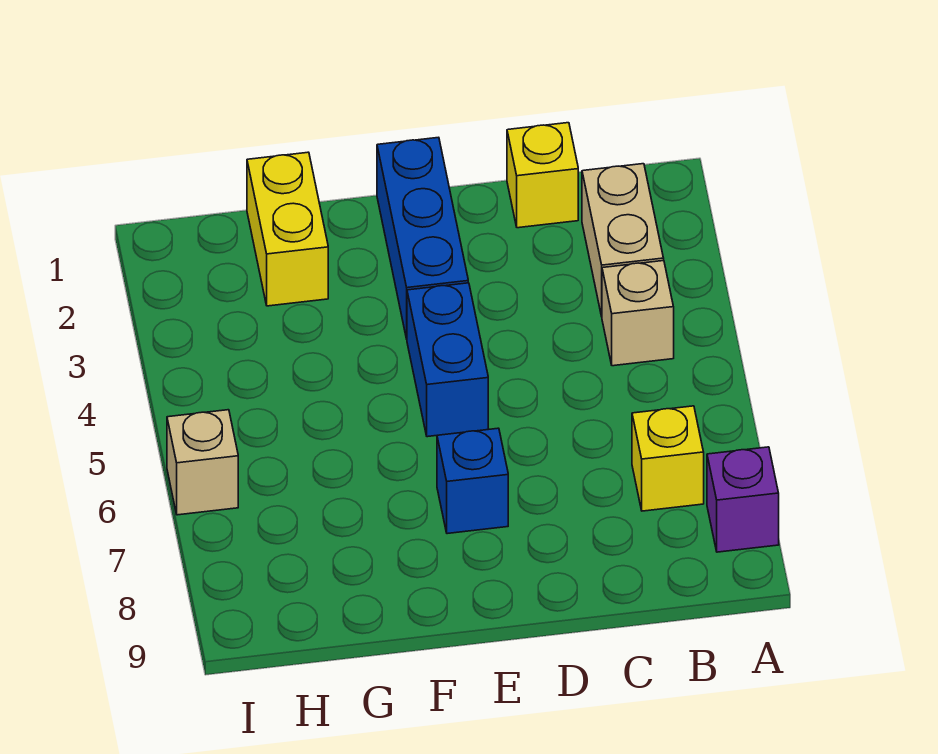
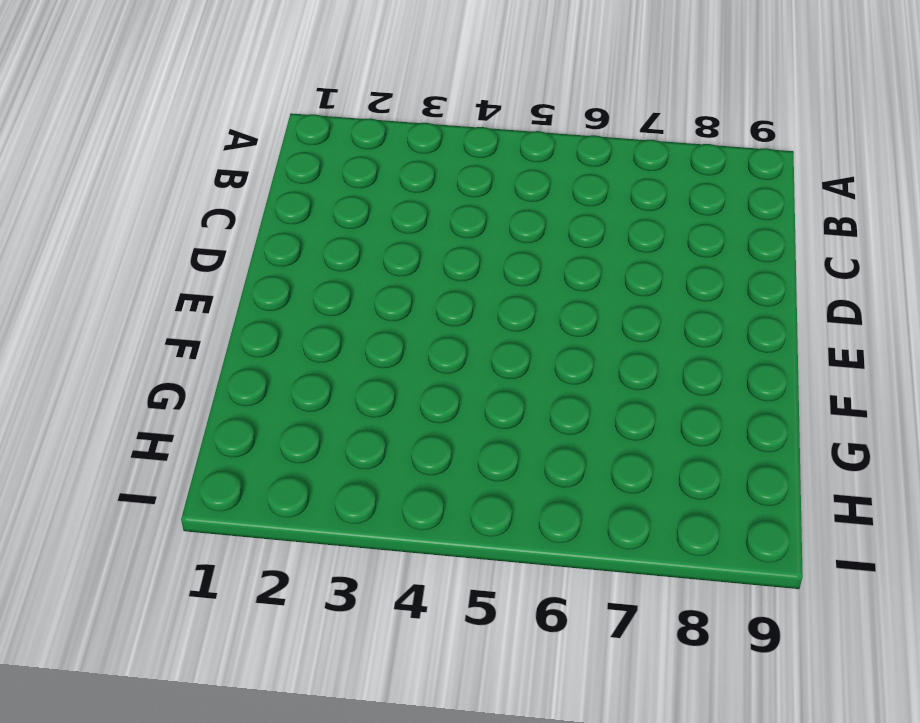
none -> purple 1x1 brick [707,447,779,552]
none -> tan 1x2 brick [582,164,664,316]

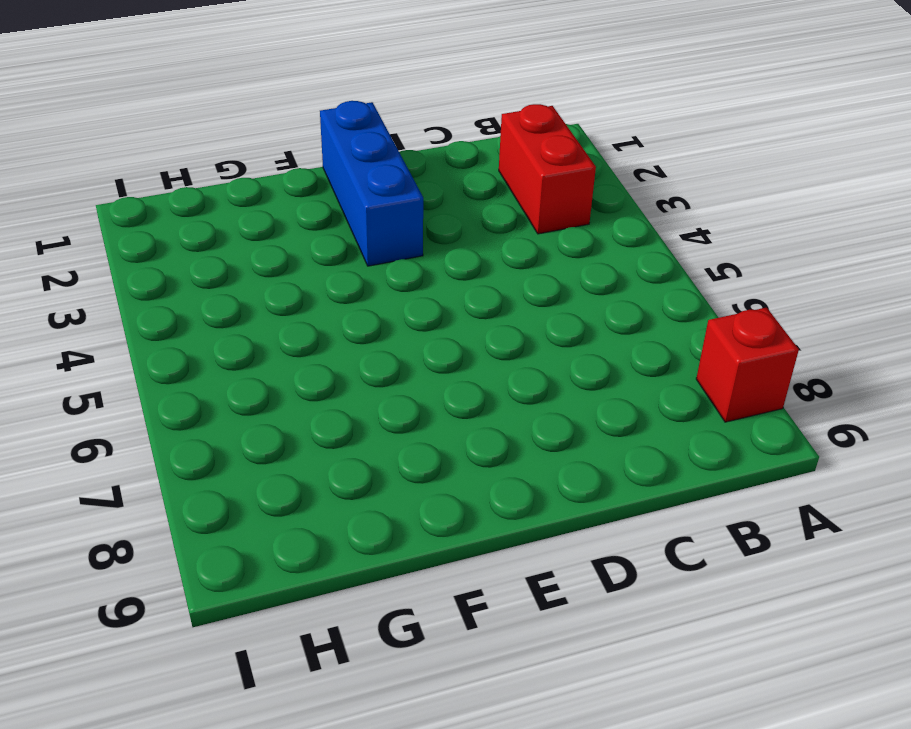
red 1x1 brick [696,308,799,422] -> purple 1x1 brick [707,447,779,552]
red 1x2 brick [499,104,596,234] -> tan 1x2 brick [582,164,664,316]
none -> tan 1x1 brick [602,261,674,366]
none -> yellow 1x1 brick [632,406,704,511]

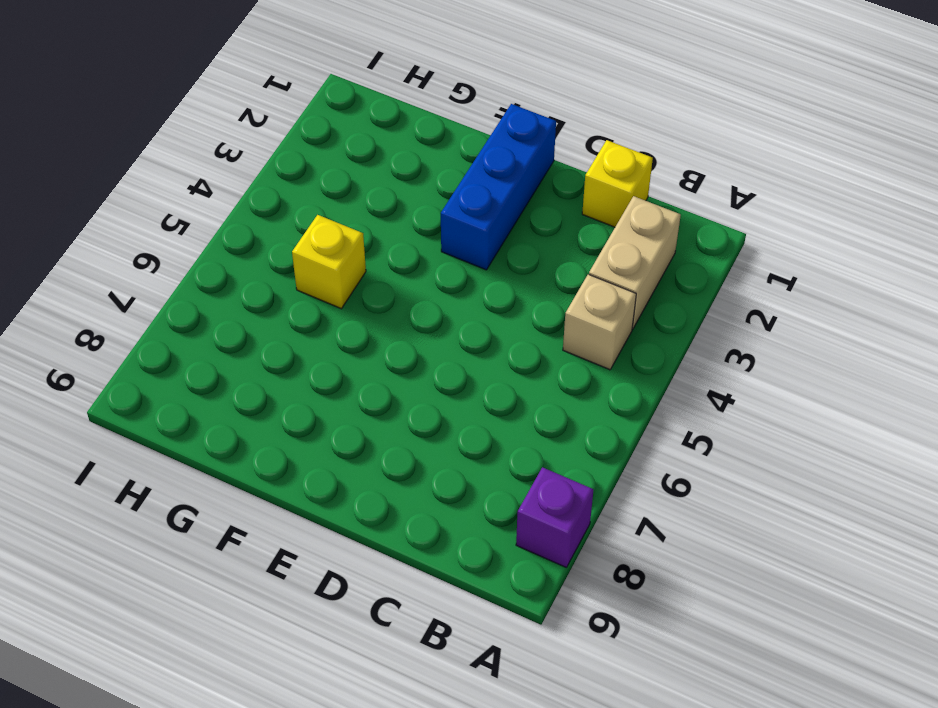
yellow 1x1 brick [292,215,366,309] -> yellow 1x1 brick moved to [632,406,704,511]
none -> blue 1x2 brick [407,283,488,437]
none -> blue 1x1 brick [437,428,508,534]

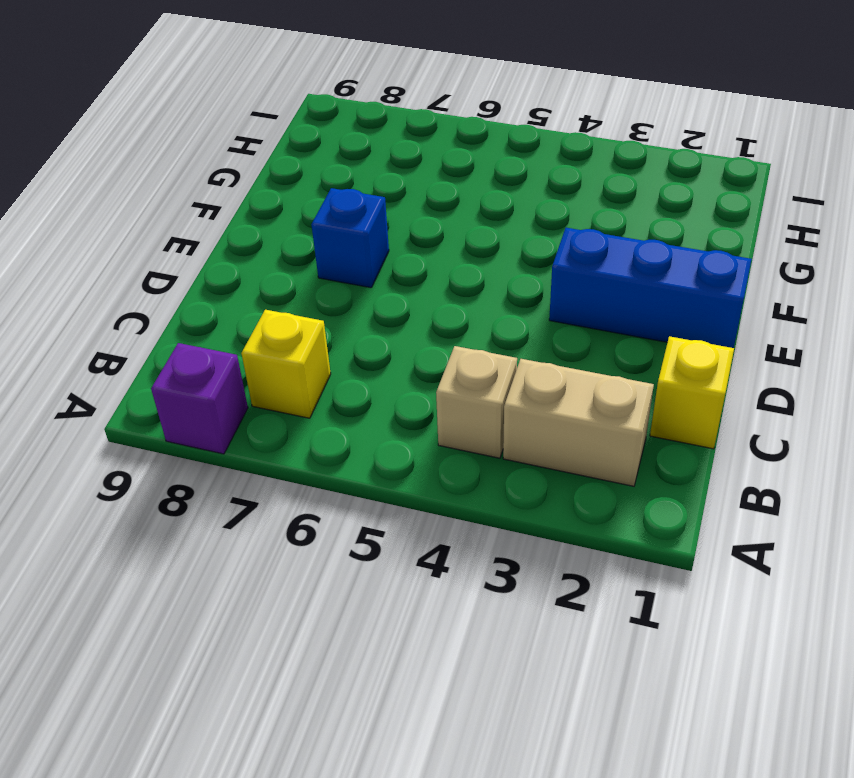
none -> blue 1x2 brick [407,283,488,437]
none -> yellow 1x2 brick [247,152,328,306]

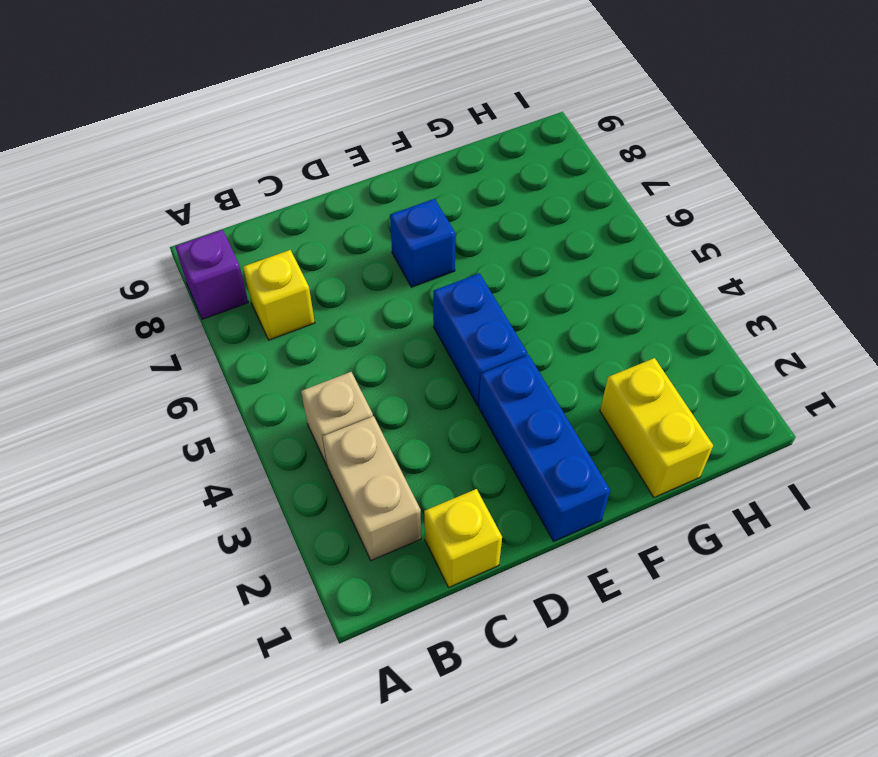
none -> tan 1x1 brick [167,410,238,515]

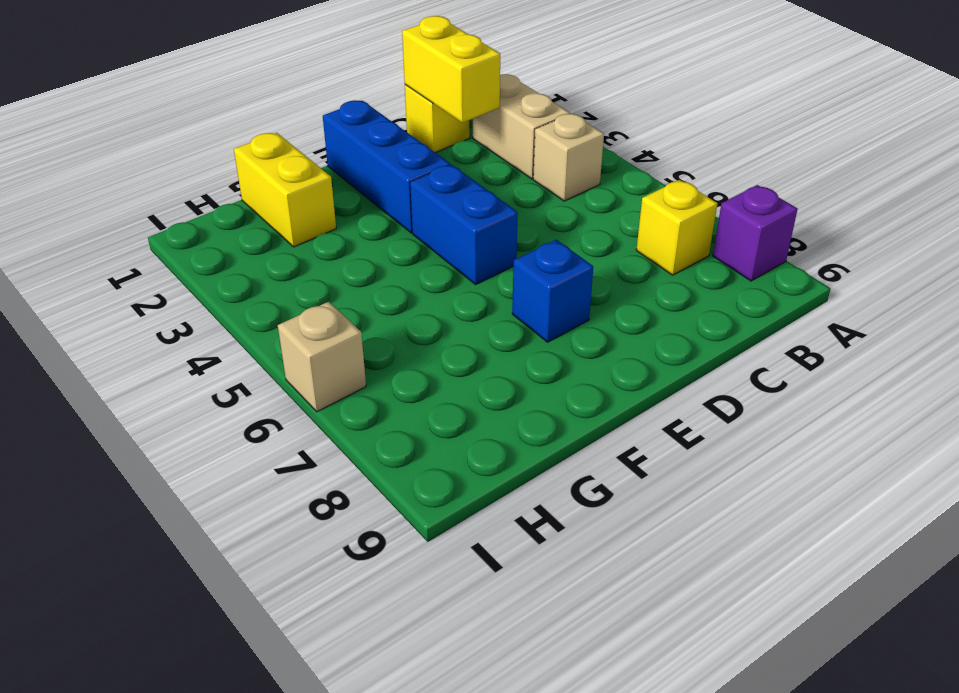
yellow 1x2 brick [402,16,500,123] -> none

